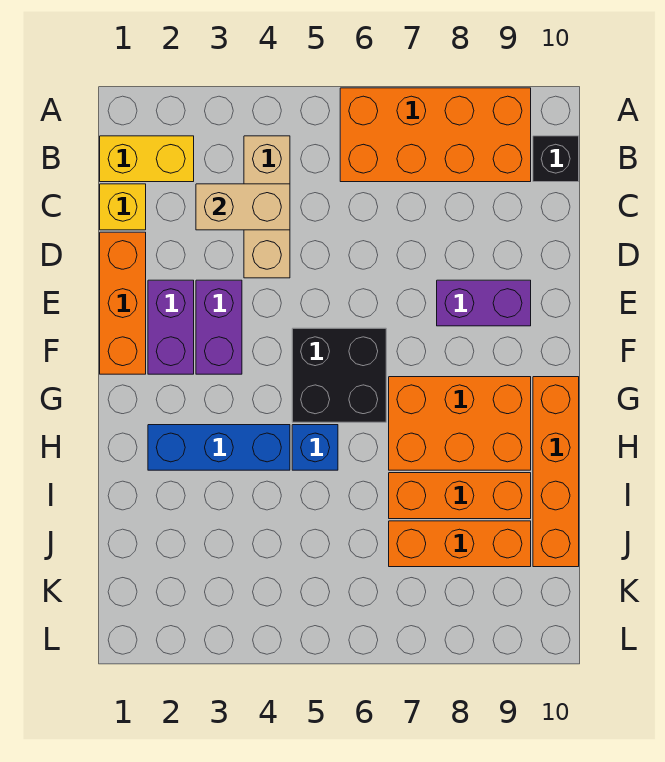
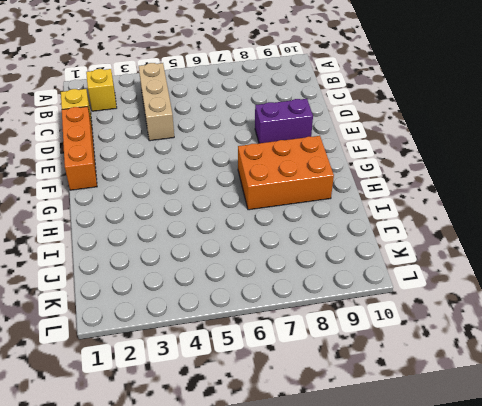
yellow 1x1 brick [86,69,117,111] -> yellow 1x2 brick [100,136,194,182]
none -> orange 2x4 brick [340,88,531,182]
none -> black 1x1 brick [533,136,579,182]
none -> purple 1x2 brick [148,280,194,374]

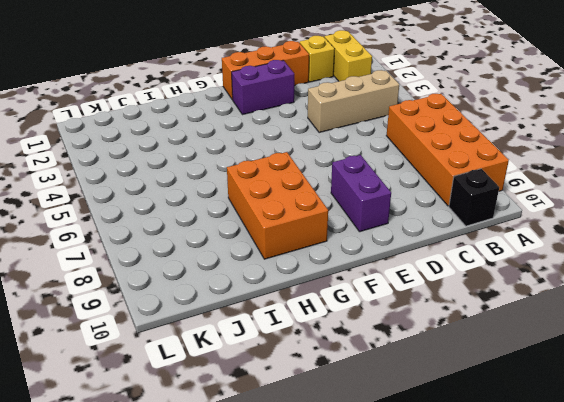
none -> purple 1x2 brick [196,280,242,374]
none -> black 2x2 brick [292,328,386,422]
none -> orange 1x4 brick [533,377,579,567]

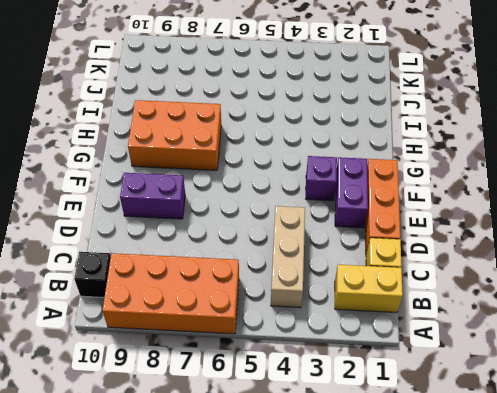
purple 1x1 brick [306,156,337,201] -> purple 1x2 brick [196,280,242,374]
none -> black 2x2 brick [292,328,386,422]
none -> orange 1x4 brick [533,377,579,567]
none -> blue 1x3 brick [148,425,290,470]

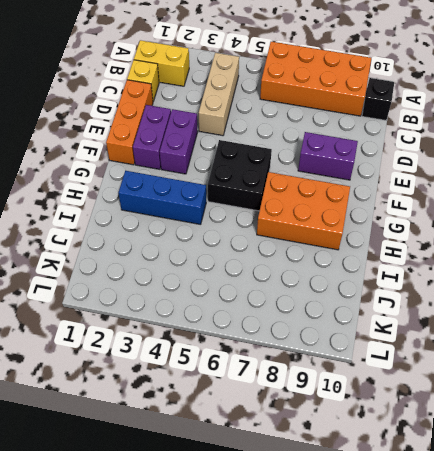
none -> orange 1x4 brick [533,377,579,567]
none -> blue 1x1 brick [292,425,338,470]
none -> orange 1x3 brick [389,473,531,519]

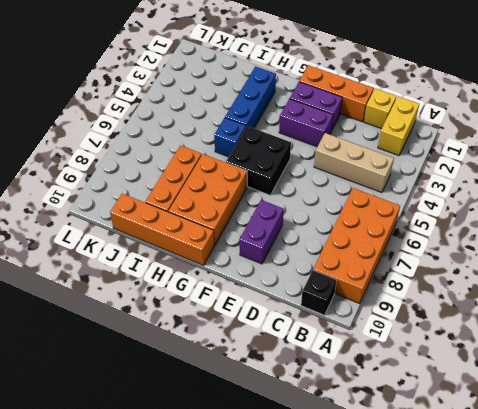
none -> orange 1x3 brick [389,521,531,567]
none -> tan 1x2 brick [196,184,290,230]

